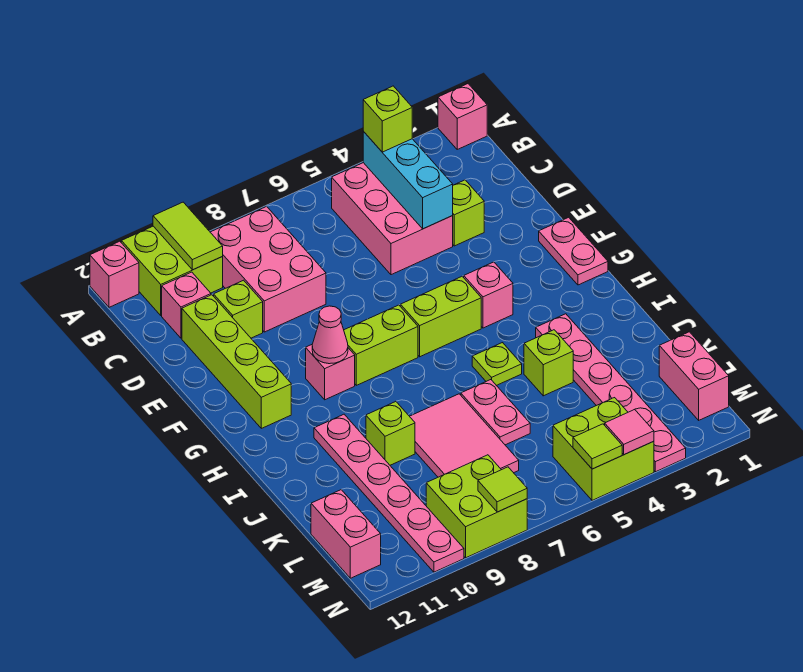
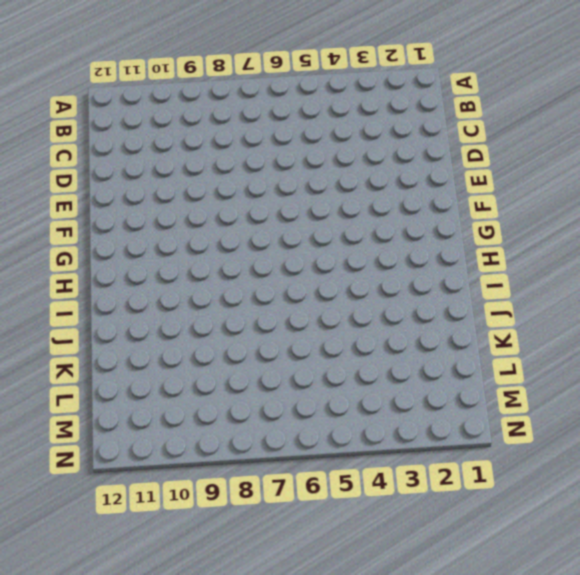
none -> pink 1x1 brick [438,84,487,149]
none -> lime 2x2 brick [121,226,223,316]
none -> pink 1x1 brick [90,241,139,307]
none -> pink 2x3 brick [332,163,453,275]

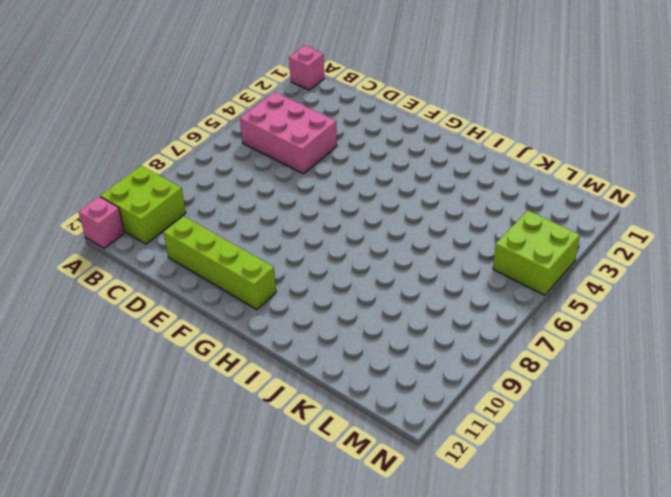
none -> pink 2x3 brick [210,207,326,332]
none -> pink 1x1 brick [162,272,211,338]
none -> lime 1x1 brick [452,180,484,246]
none -> lime 1x1 brick [214,280,263,338]

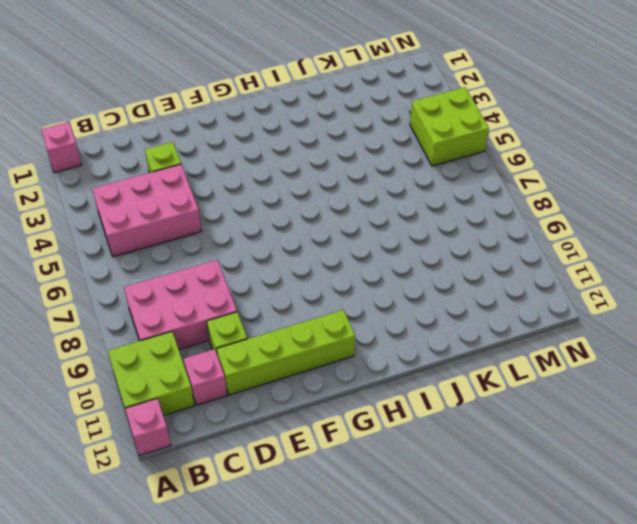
none -> pink 1x2 plate [539,217,608,285]
none -> pink 1x1 brick [464,262,513,328]
none -> lime 1x2 brick [400,276,481,357]
none -> lime 1x2 brick [344,305,418,385]

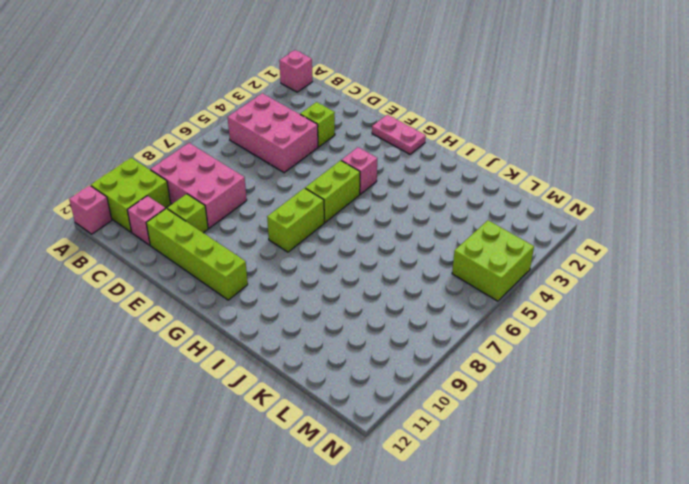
none -> pink 1x1 brick [306,345,355,400]
none -> pink 1x6 plate [536,314,686,472]
none -> lime 1x1 plate [472,343,522,386]
none -> pink 1x6 plate [314,414,464,572]

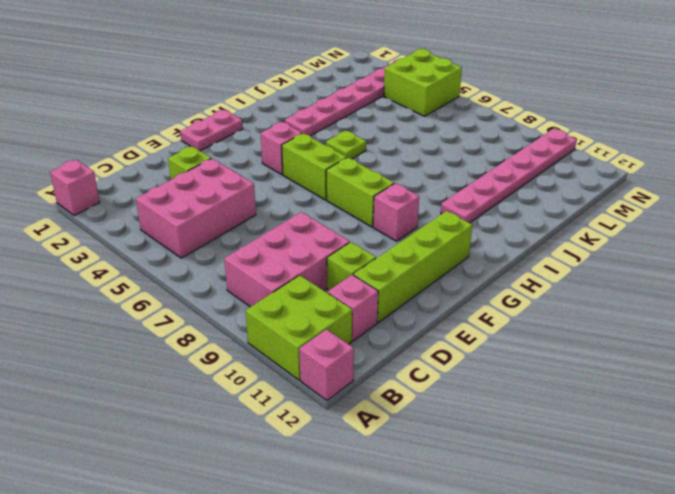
none -> lime 1x1 brick [524,330,573,396]
none -> pink 1x2 plate [461,380,530,445]
none -> pink 2x3 tile [410,394,519,477]
none -> lime 1x1 brick [366,402,415,465]

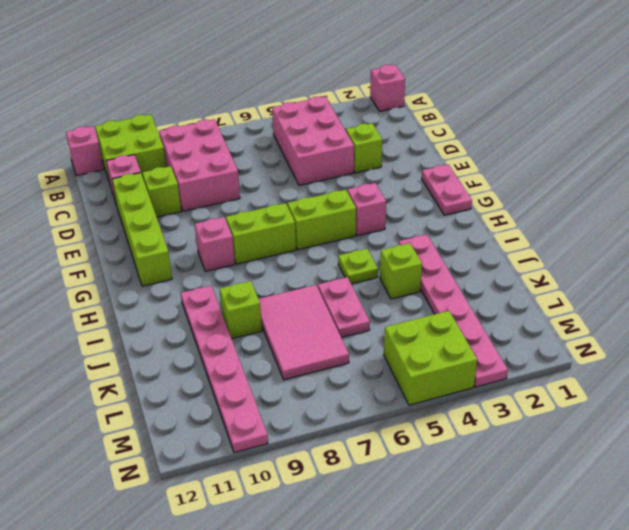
none -> pink 1x2 brick [659,332,729,420]
none -> pink 1x2 brick [311,490,381,578]
none -> lime 2x2 brick [426,455,527,558]
none -> lime 1x2 tile [153,202,223,270]

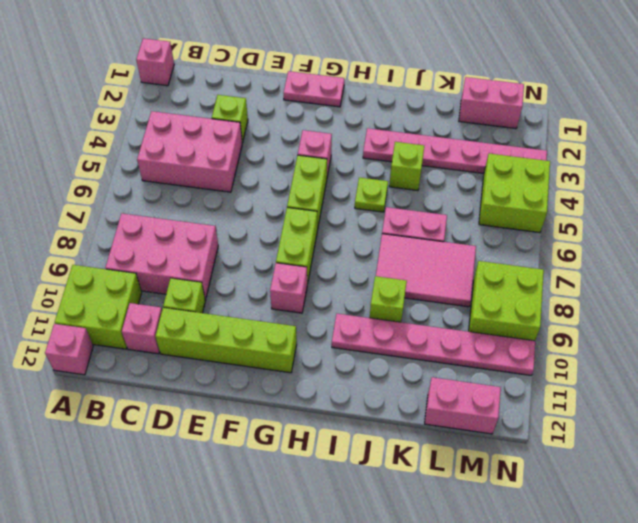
none -> lime 1x2 tile [153,202,223,270]
none -> cyan 1x3 brick [363,132,453,229]
none -> pink 1x1 cone [312,306,348,364]
none -> pink 1x1 tile [605,409,654,455]

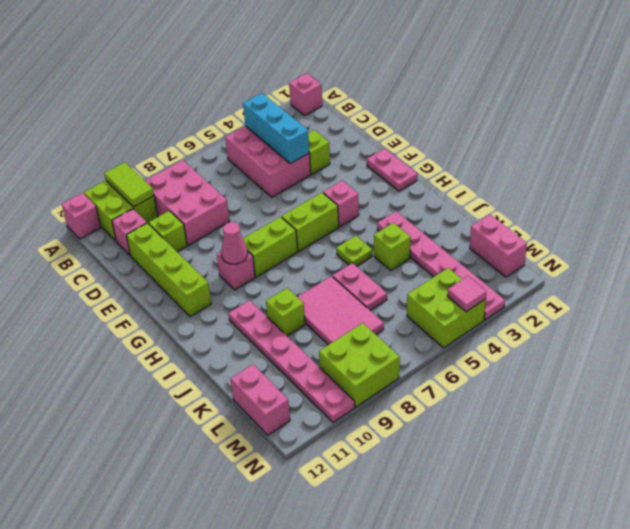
none -> lime 1x1 tile [573,424,622,469]
none -> lime 1x1 tile [478,467,527,512]
none -> lime 1x1 brick [363,86,412,152]

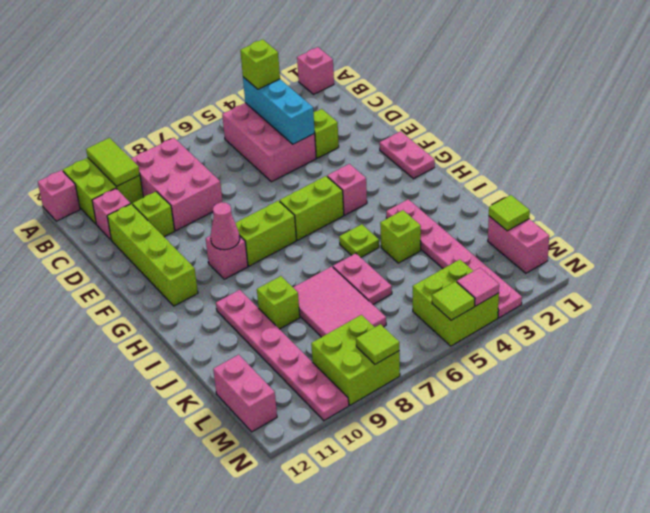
lime 1x1 tile [489,195,530,231] -> none

